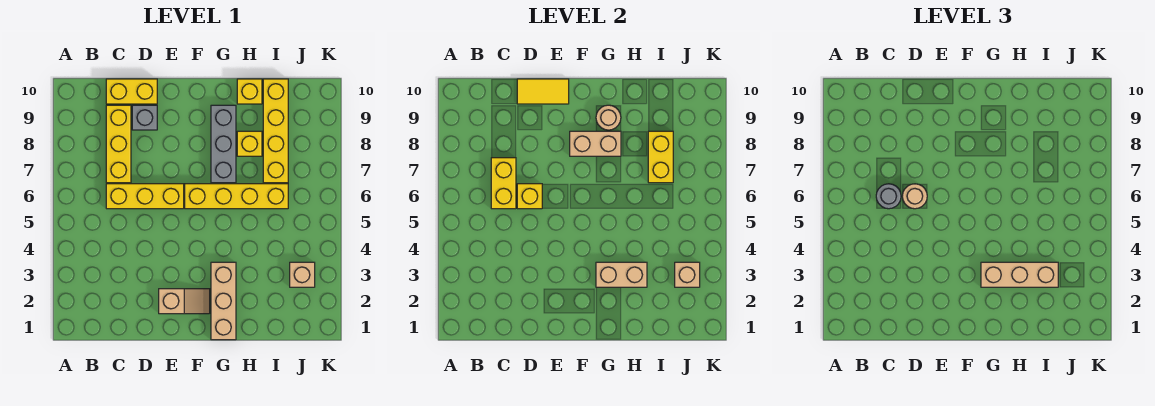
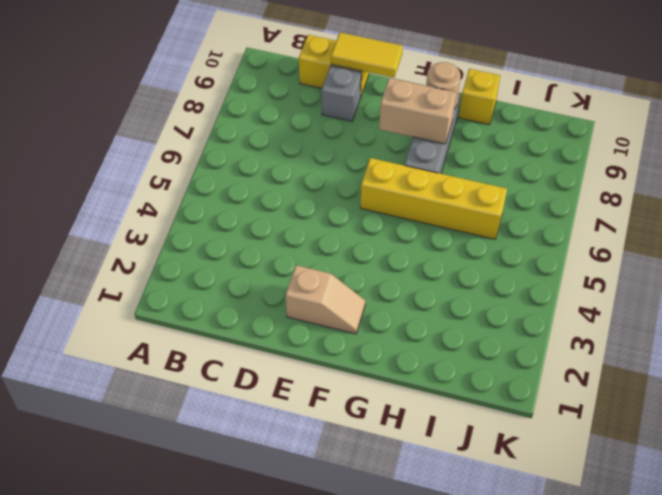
none -> yellow 1x3 brick [106,184,184,209]
none -> yellow 1x3 brick [106,105,131,183]
none -> tan 1x3 brick [211,262,236,340]

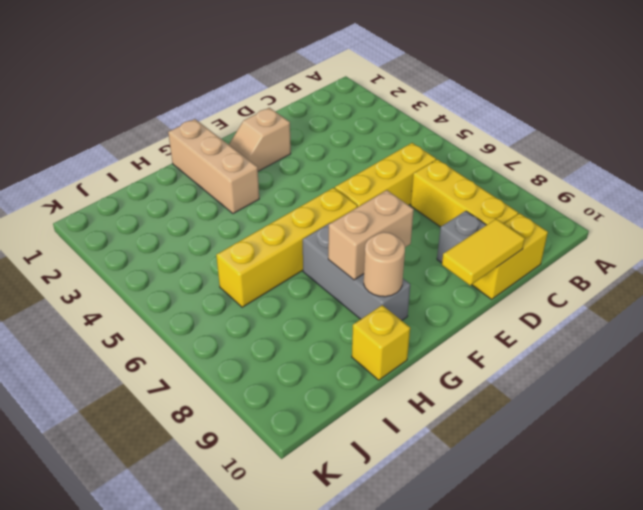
none -> yellow 1x1 brick [237,131,262,156]
none -> yellow 1x4 brick [263,79,288,183]
none -> tan 1x1 brick [290,262,315,287]

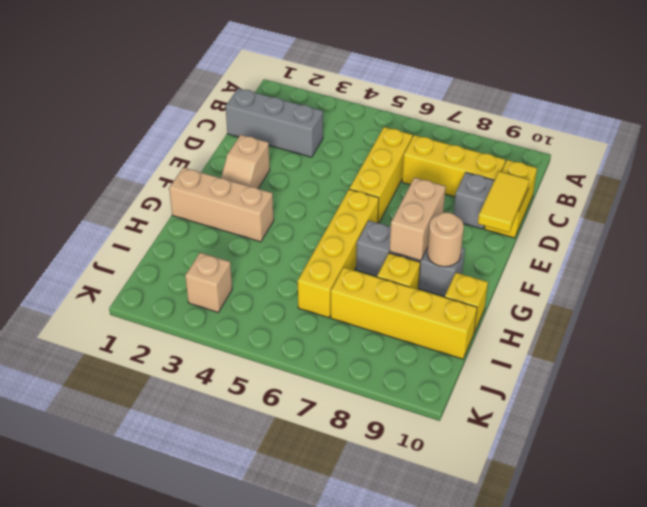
grey 1x3 brick [226,88,323,157] -> none
none -> yellow 1x2 brick [491,158,516,209]
none -> yellow 1x1 brick [517,184,542,209]
none -> tan 1x2 brick [596,262,647,287]

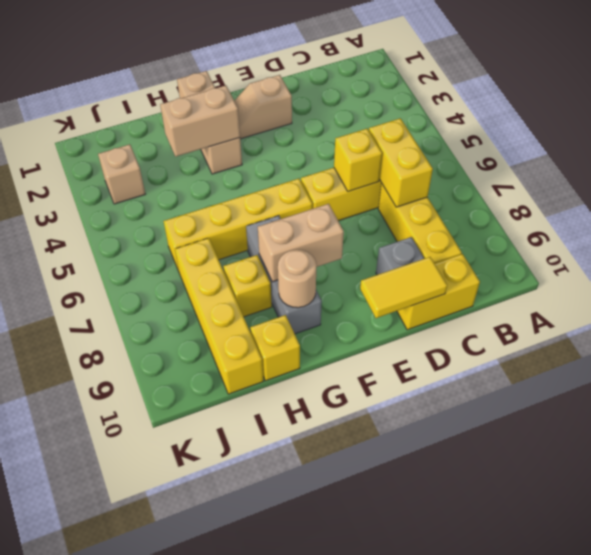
none -> yellow 1x2 brick [648,131,673,183]
none -> tan 1x1 brick [675,262,700,287]
none -> grey 1x1 round brick [876,184,901,209]

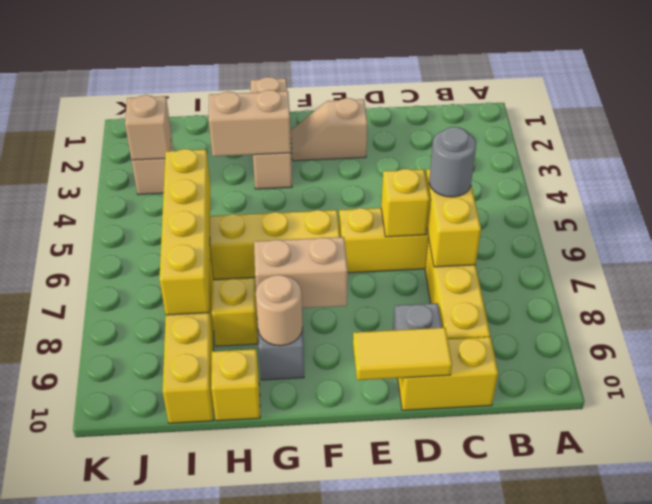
yellow 1x4 brick [159,149,210,315] -> yellow 1x2 brick [648,131,673,183]
none -> tan 1x1 round brick [902,184,927,209]
none -> tan 1x3 brick [981,262,1058,287]

